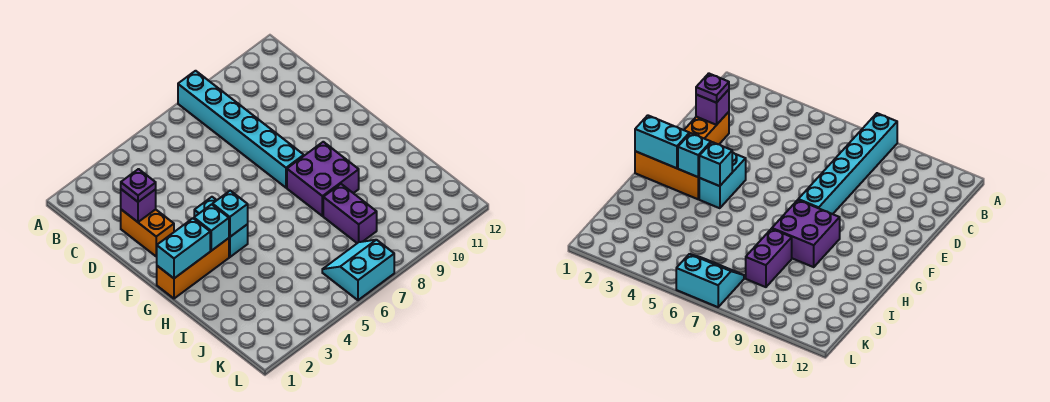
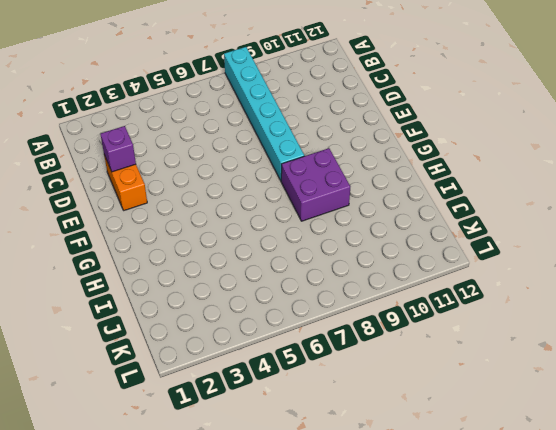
none -> cyan 1x2 brick [194,197,248,257]
none -> orange 1x3 brick [157,238,229,299]
none -> purple 1x2 brick [323,184,377,243]

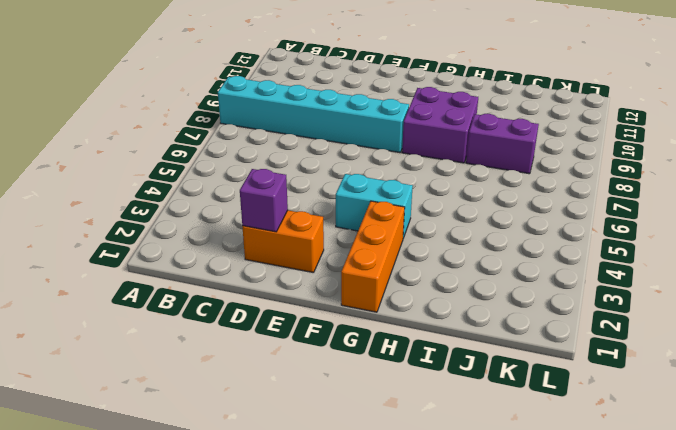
none -> cyan 2x2 slope [322,240,394,300]
none -> cyan 1x2 brick [156,218,210,278]
none -> cyan 1x1 brick [194,204,229,251]

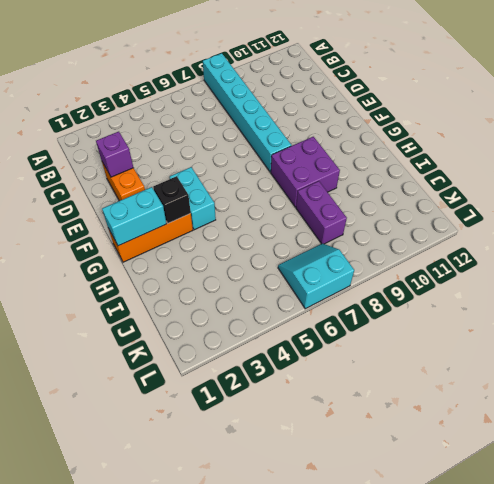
black 1x1 brick [153,176,191,223] -> cyan 1x1 brick [194,204,229,251]
none -> cyan 1x1 brick [213,191,248,237]
none -> purple 1x1 plate [121,169,156,202]

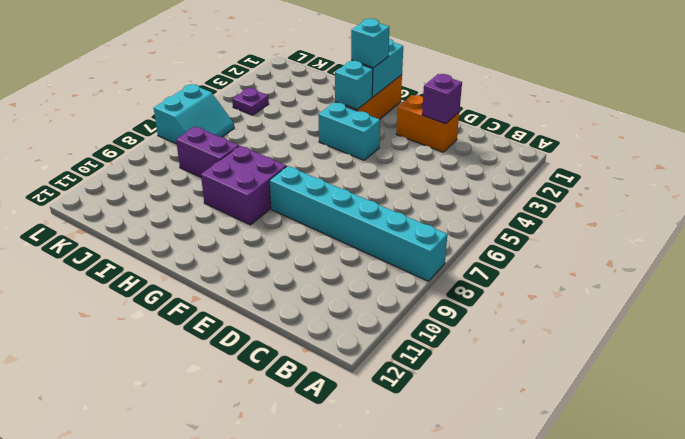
cyan 1x1 brick [351,19,389,68] -> cyan 1x1 brick moved to [213,191,248,237]
purple 1x1 plate [232,88,269,115] -> purple 1x1 plate moved to [121,169,156,202]

